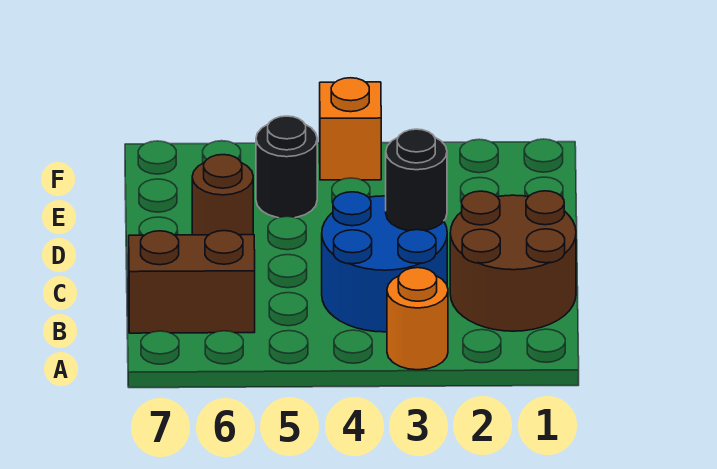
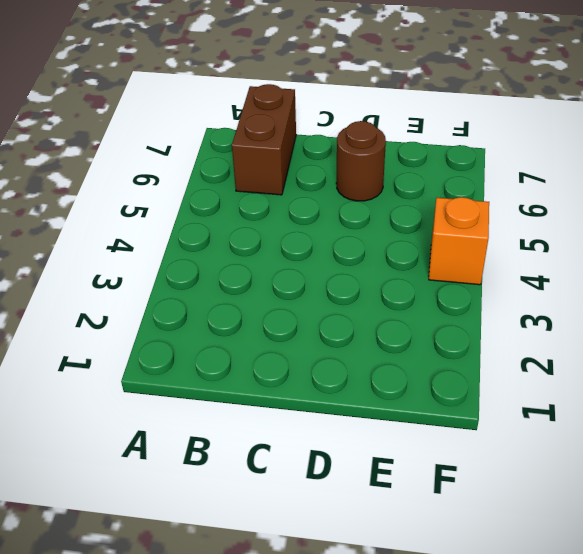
none -> orange 1x1 round brick [387,268,448,370]
none -> brown 2x2 round brick [450,191,576,331]

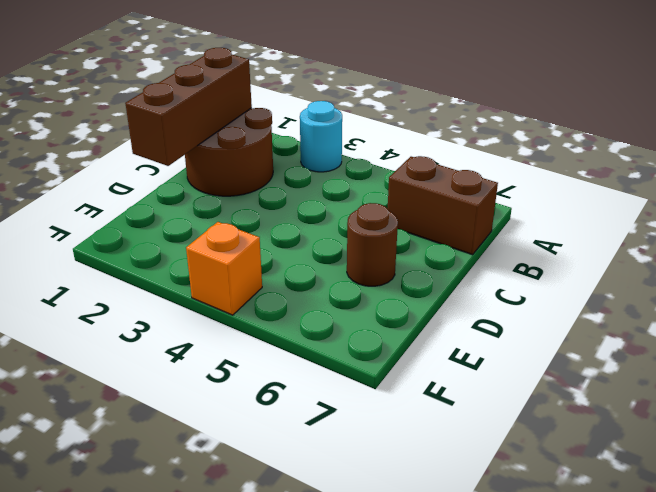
cyan 1x1 round brick [300,101,342,172] -> orange 1x1 round brick [387,268,448,370]
brown 1x3 brick [125,48,252,166] -> none
none -> blue 2x2 round brick [322,192,447,332]
none -> black 1x1 round brick [256,116,317,218]

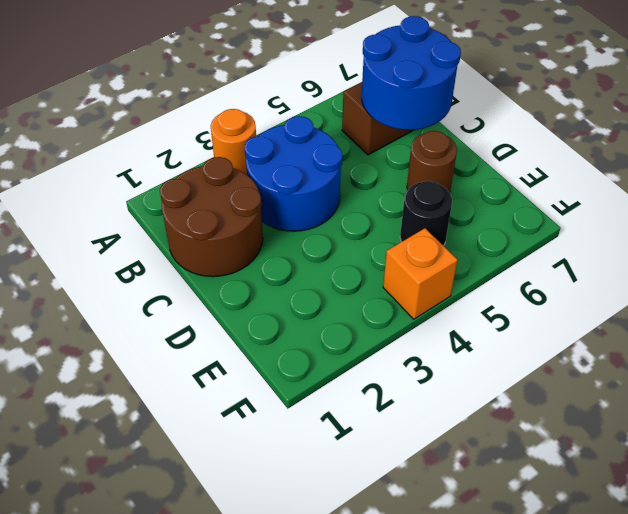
blue 2x2 round brick [362,16,461,130] -> none
none -> black 1x1 round brick [386,129,447,231]

